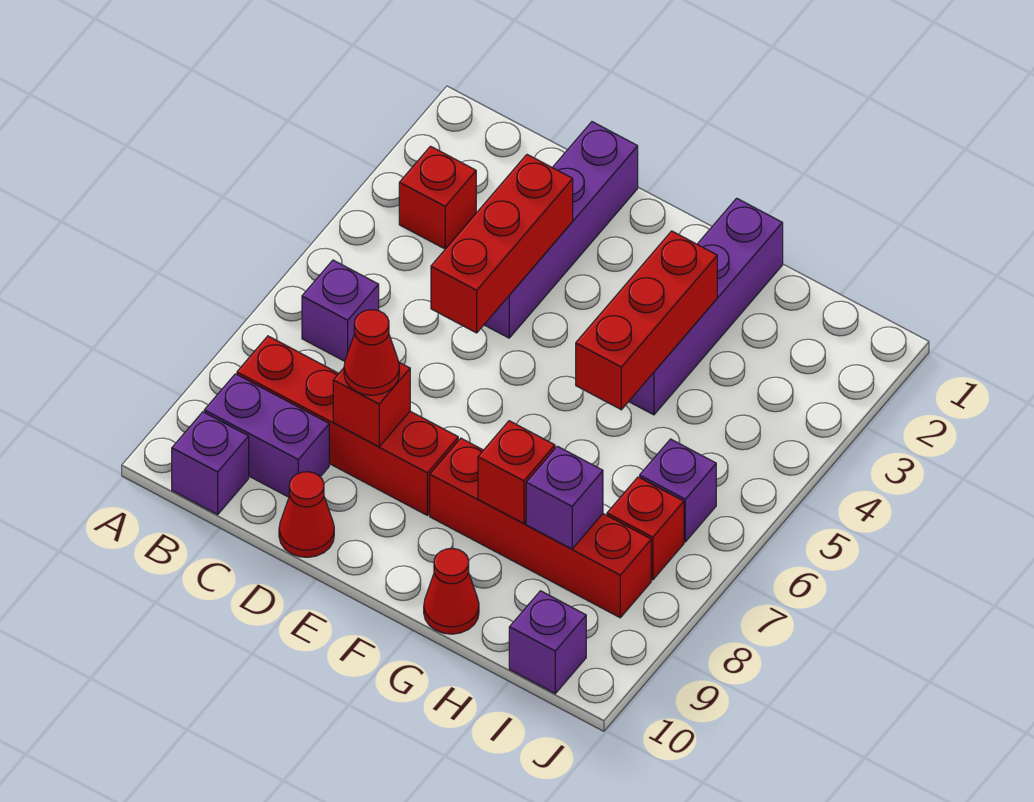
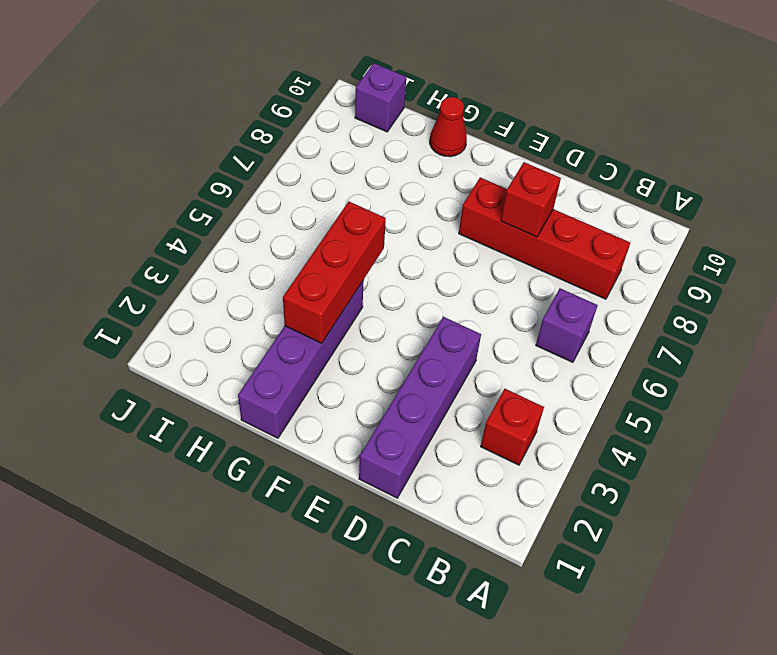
none -> purple 1x2 brick [204,374,329,497]
none -> purple 1x1 brick [172,412,249,515]
none -> red 1x1 cone [279,472,334,557]

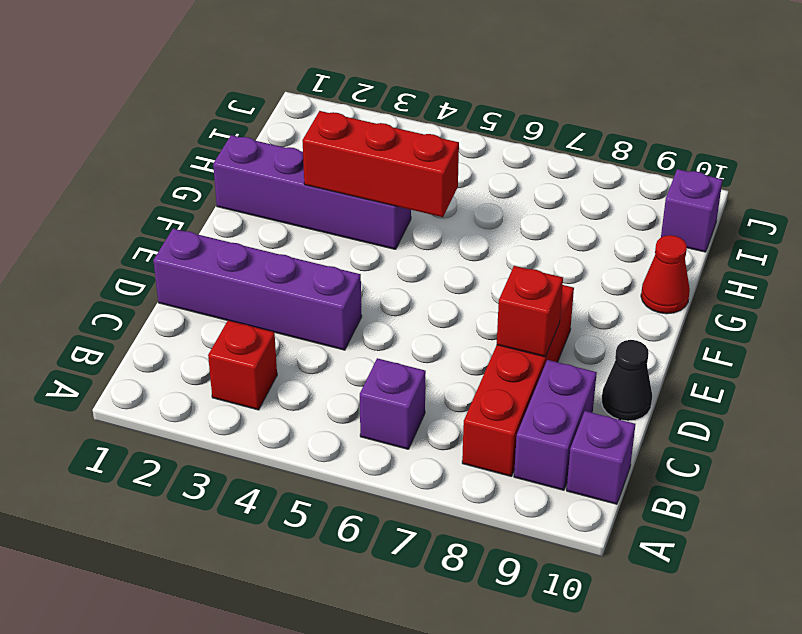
black 1x1 cone [601,340,652,421] -> red 1x1 cone [279,472,334,557]
none -> red 1x4 brick [430,438,651,618]
none -> purple 1x1 brick [640,439,716,542]
none -> red 1x1 brick [607,477,684,580]

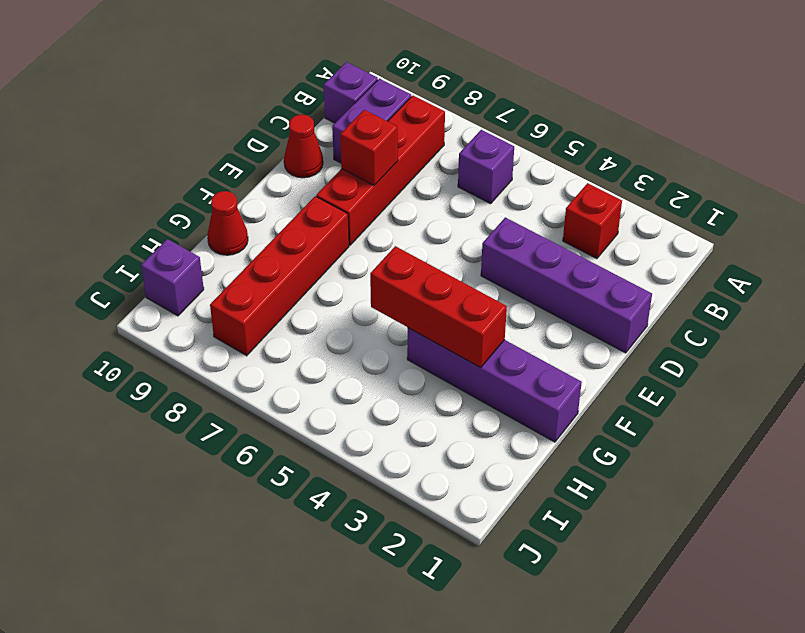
none -> purple 1x1 brick [640,439,716,542]
none -> red 1x1 brick [607,477,684,580]
none -> red 1x3 brick [431,155,573,333]

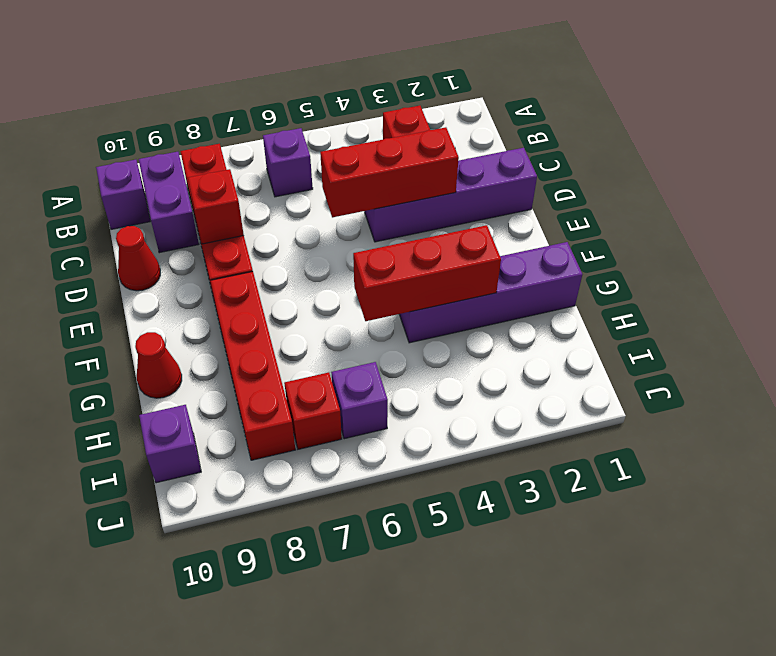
none -> red 1x1 brick [478,421,555,523]
none -> purple 1x1 brick [526,446,603,549]
none -> red 1x1 cone [344,310,399,395]

